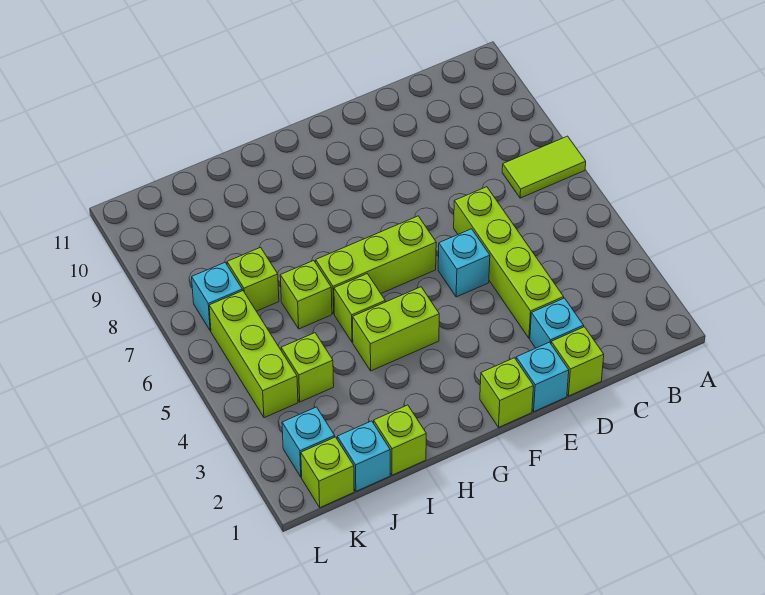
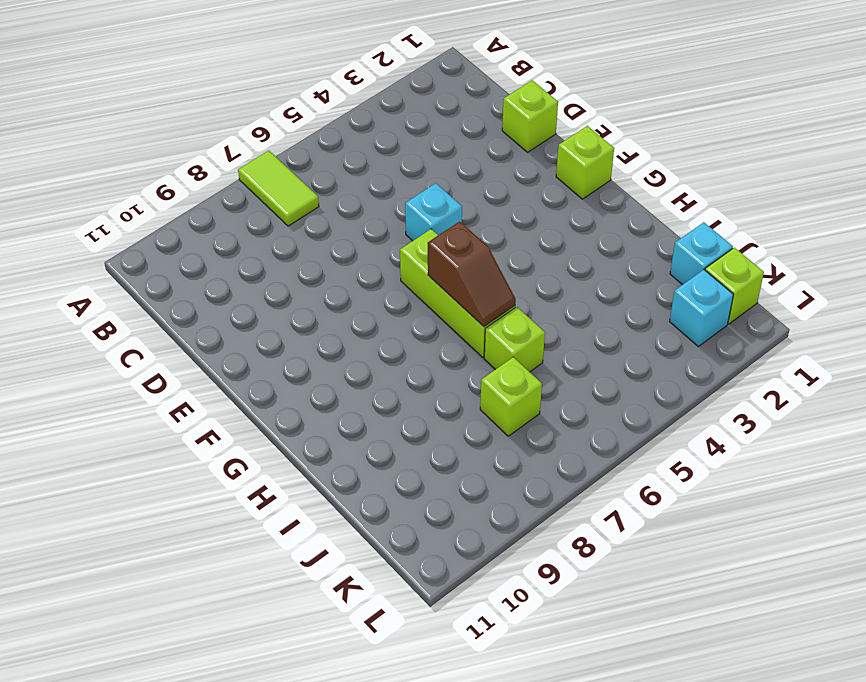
brown 1x2 slope [428,221,516,326] -> none
none -> cyan 1x1 brick [530,298,584,348]
none -> lime 1x4 brick [454,187,564,338]
none -> cyan 1x1 brick [516,342,569,412]

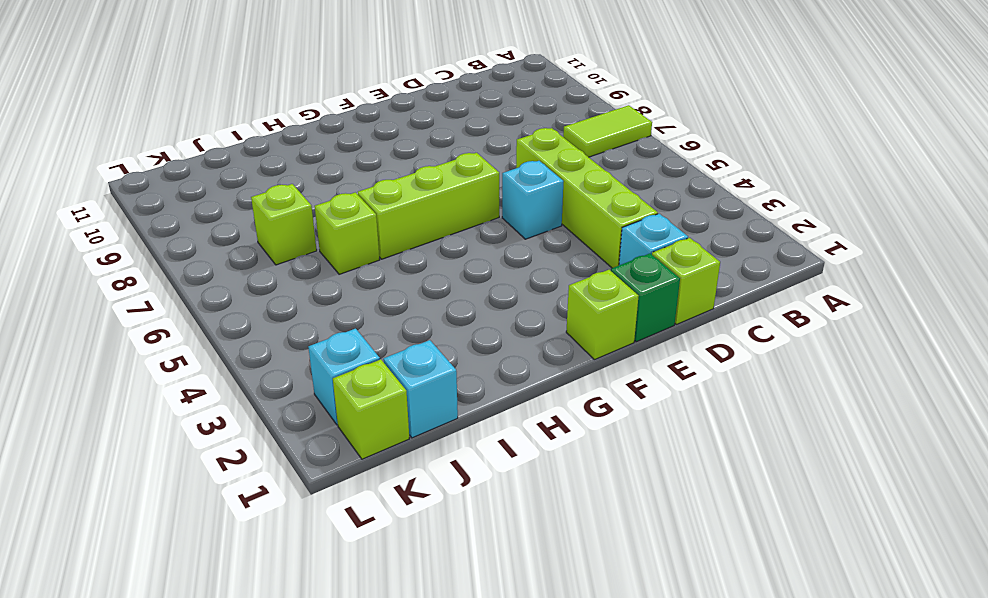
green 1x1 brick [611,254,680,342] -> cyan 1x1 brick [516,342,569,412]
none -> lime 1x2 brick [353,287,439,371]
none -> lime 1x1 brick [334,274,385,342]
none -> lime 1x1 brick [374,405,426,475]

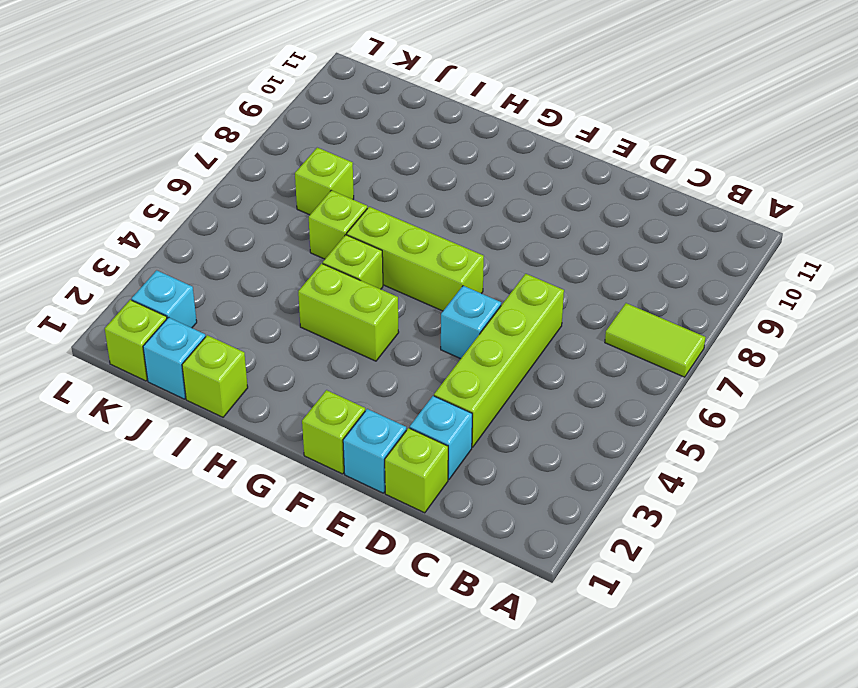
none -> lime 1x1 brick [281,333,334,402]
none -> lime 1x3 brick [209,291,298,418]
none -> cyan 1x1 brick [192,262,242,331]

